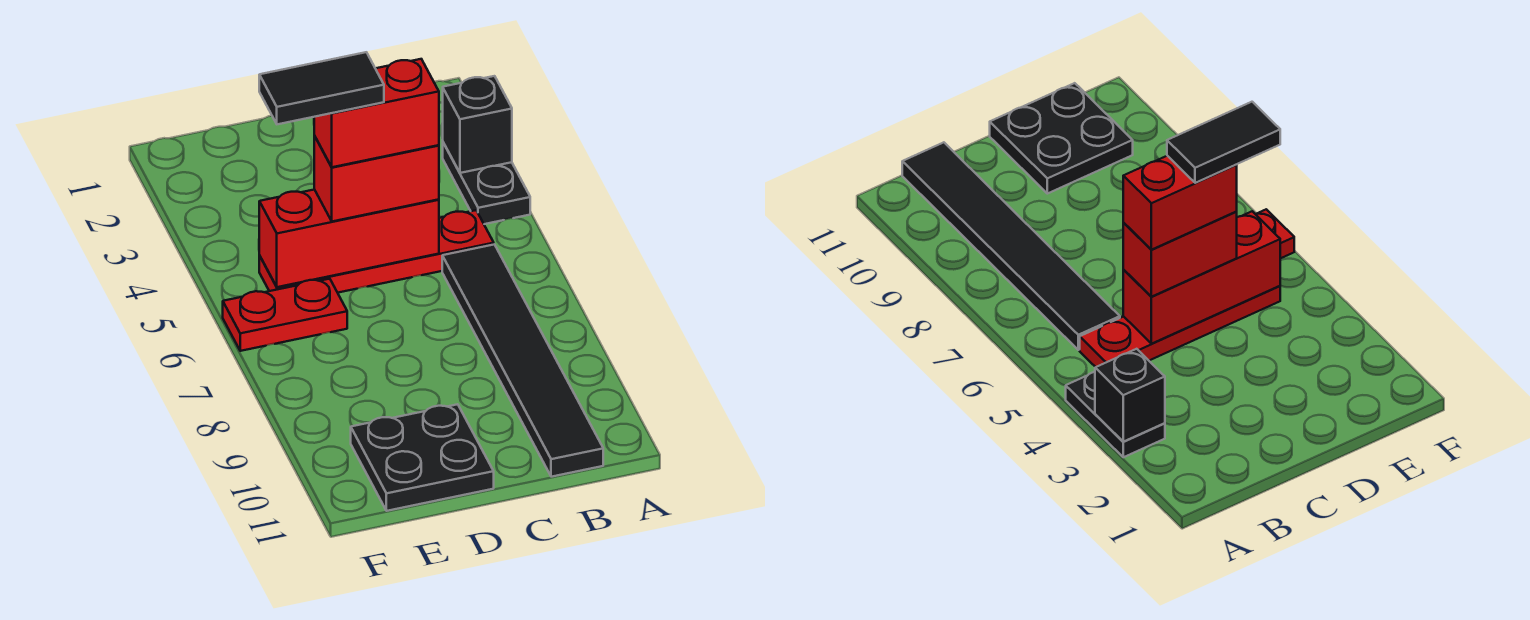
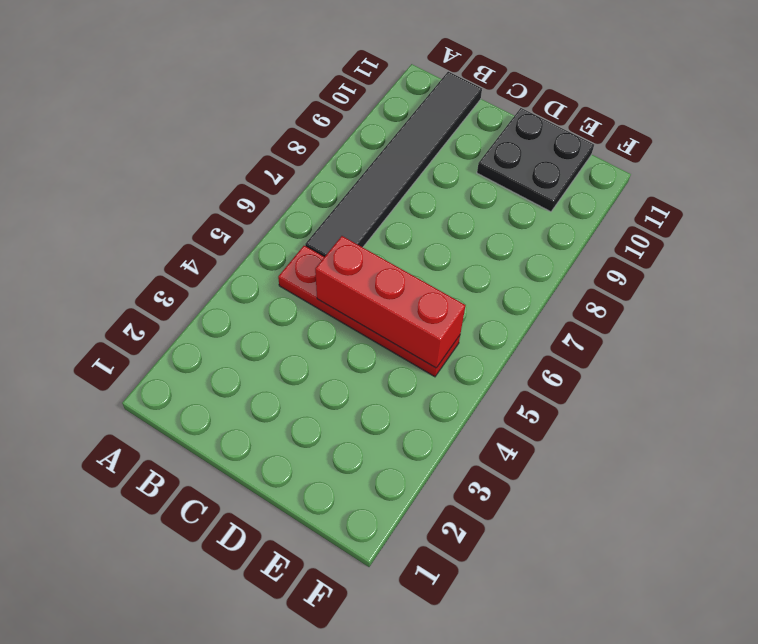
none -> black 1x2 plate [443,143,530,224]
none -> red 1x2 plate [223,279,347,351]

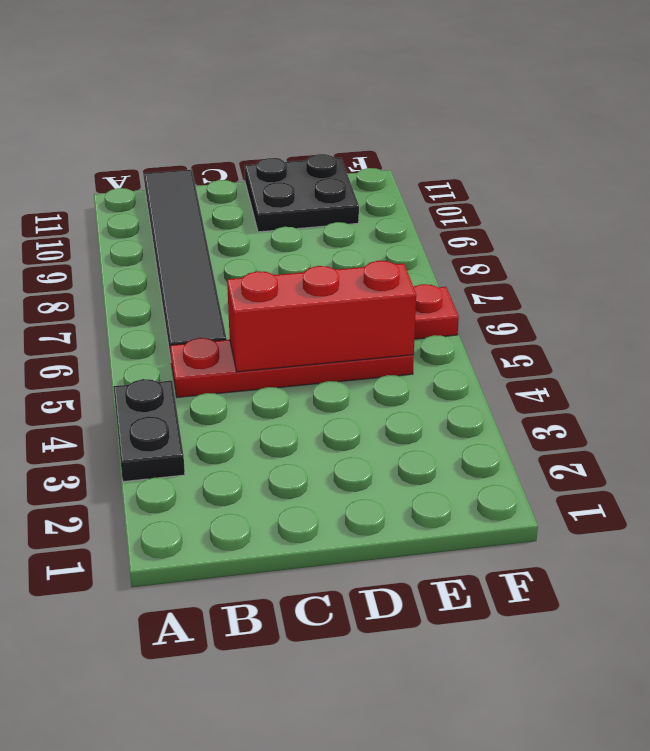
none -> black 1x1 brick [443,76,512,173]
none -> red 1x2 brick [314,136,439,221]

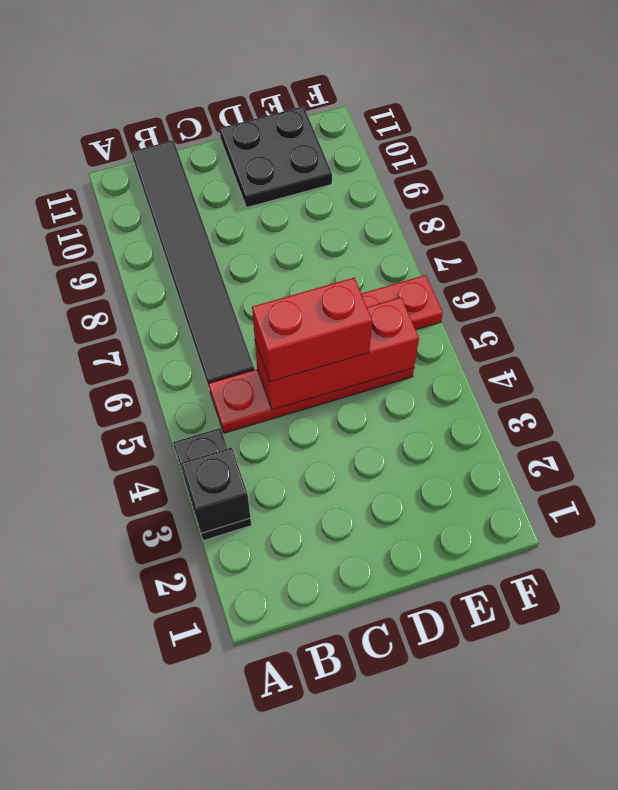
none -> red 1x2 brick [314,59,439,167]
none -> black 1x2 tile [259,52,384,124]

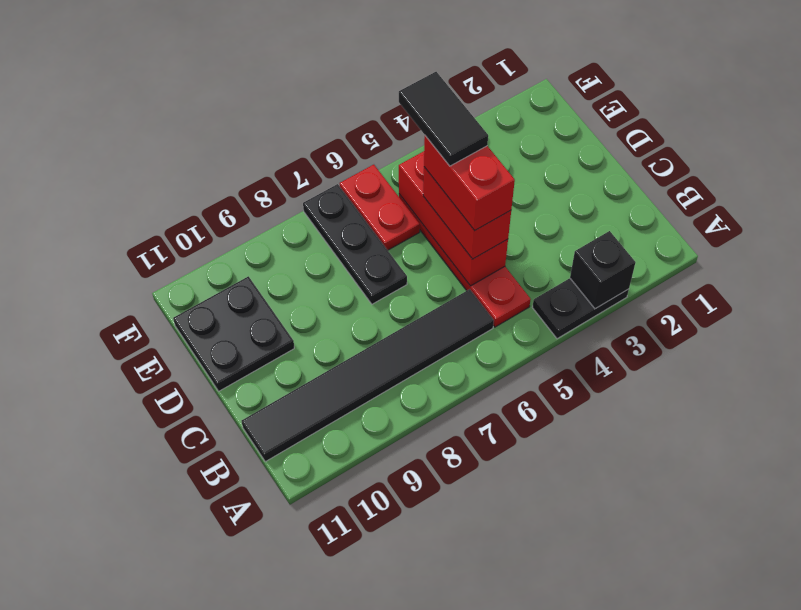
black 1x3 plate [303,184,407,304] -> none

